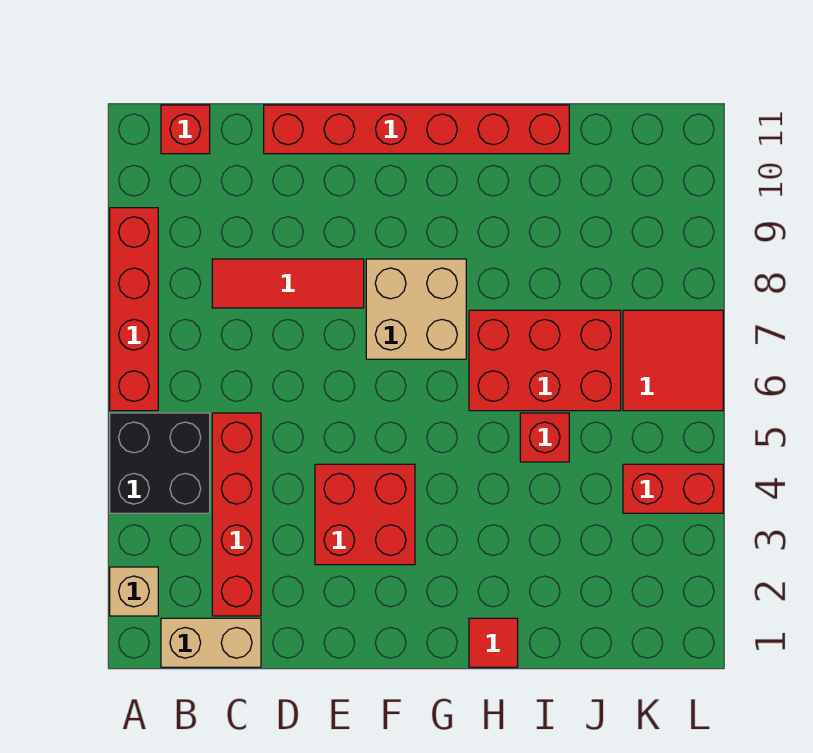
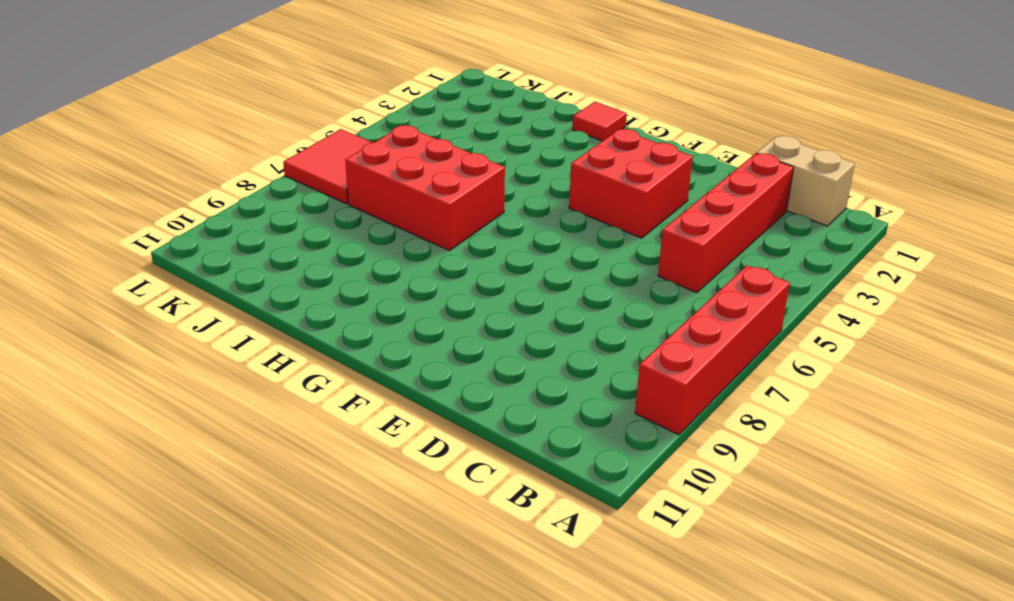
none -> tan 1x1 brick [110,567,158,616]
none -> black 2x2 brick [110,413,210,513]
none -> red 1x1 brick [161,105,210,154]

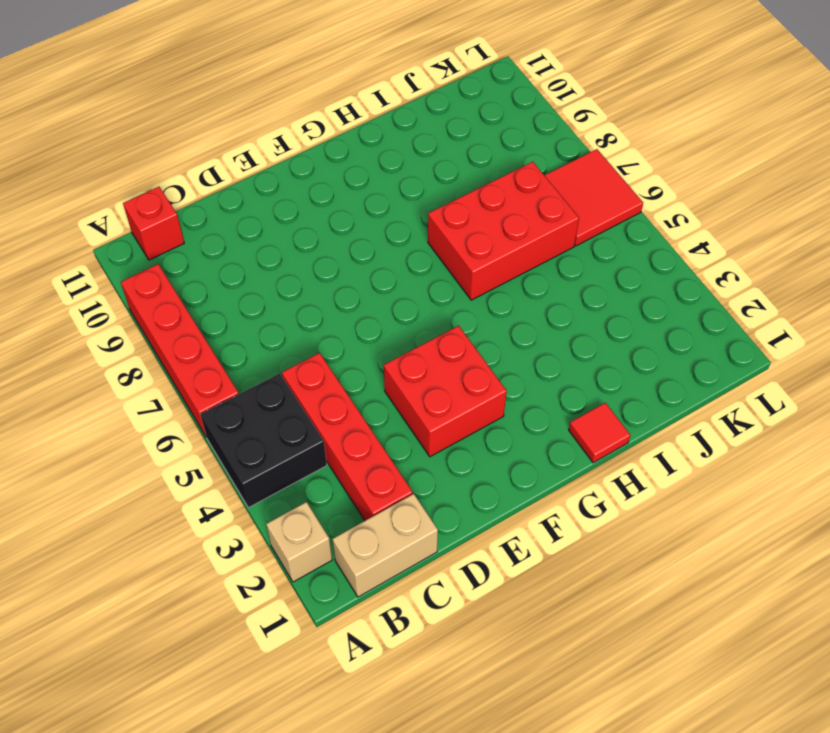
none -> red 1x3 tile [212,259,364,308]
none -> red 1x6 brick [264,105,569,154]
none -> tan 2x2 brick [366,259,466,359]

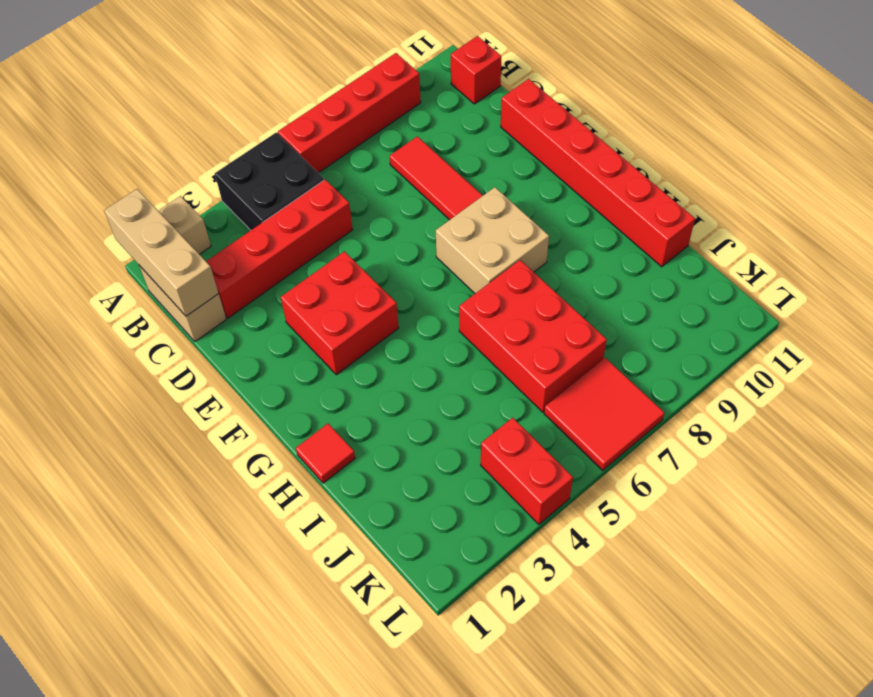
tan 1x3 brick [104,189,219,316] -> none
none -> red 1x1 brick [520,413,569,462]

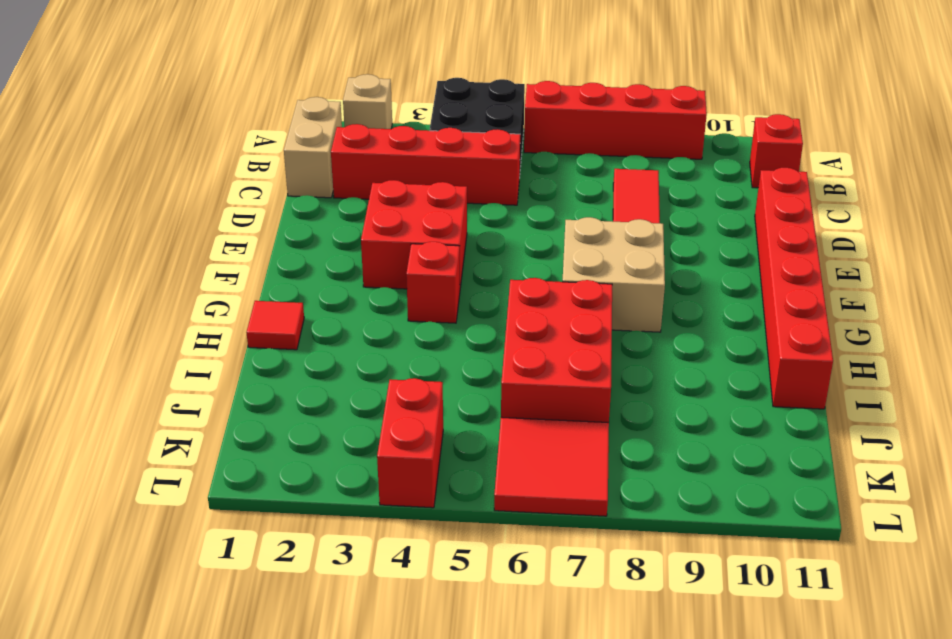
red 1x1 brick [406,242,460,323] -> red 1x1 brick moved to [520,413,569,462]

